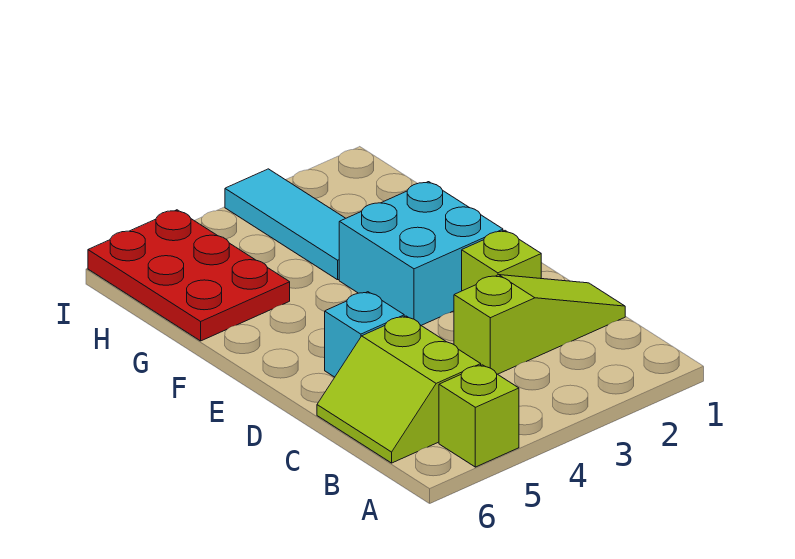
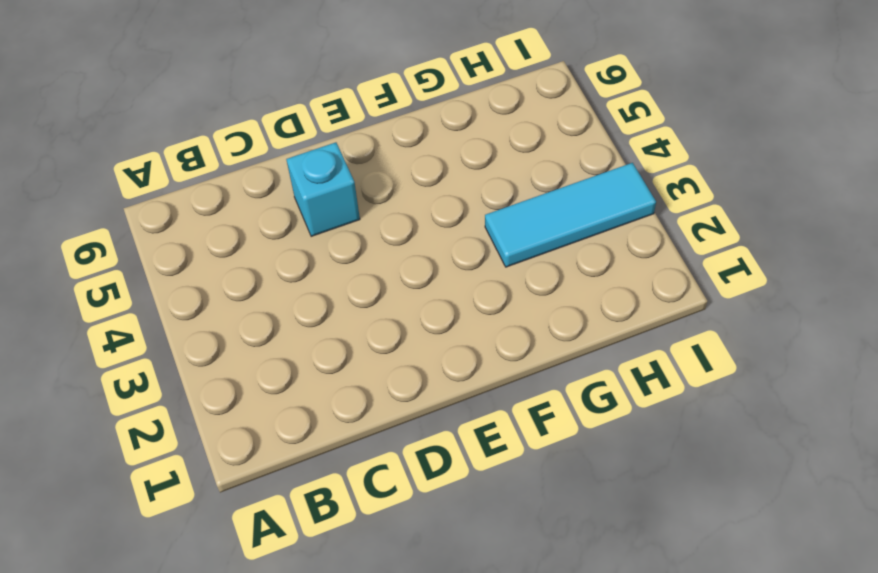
none -> lime 1x1 brick [439,365,519,467]
none -> lime 2x2 slope [317,316,481,463]

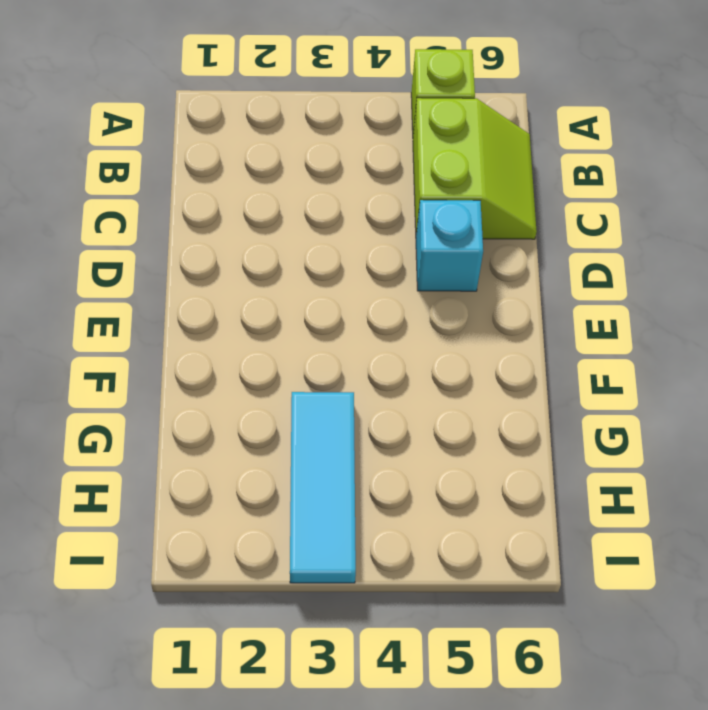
none -> lime 1x3 slope [454,275,625,374]
none -> lime 1x1 brick [462,231,541,291]

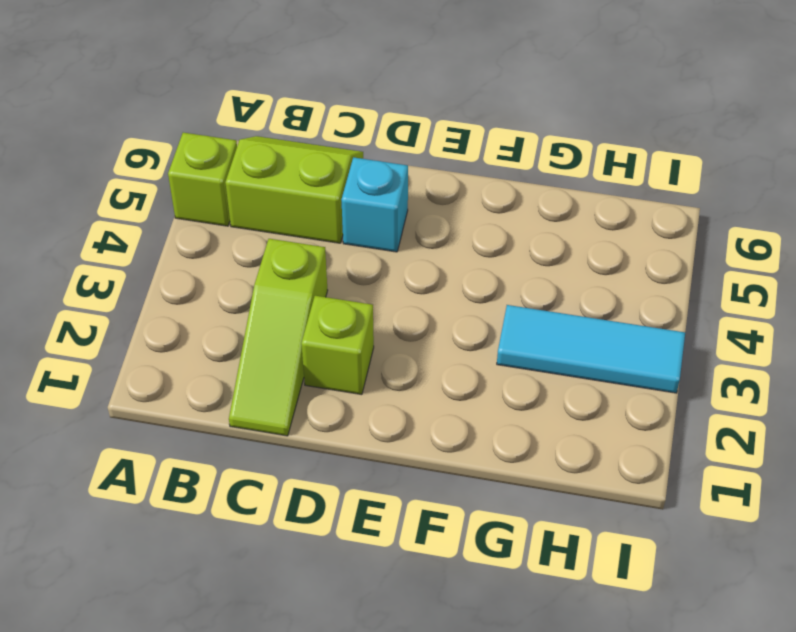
none -> cyan 2x2 brick [339,182,503,326]
none -> red 2x3 plate [88,210,290,341]

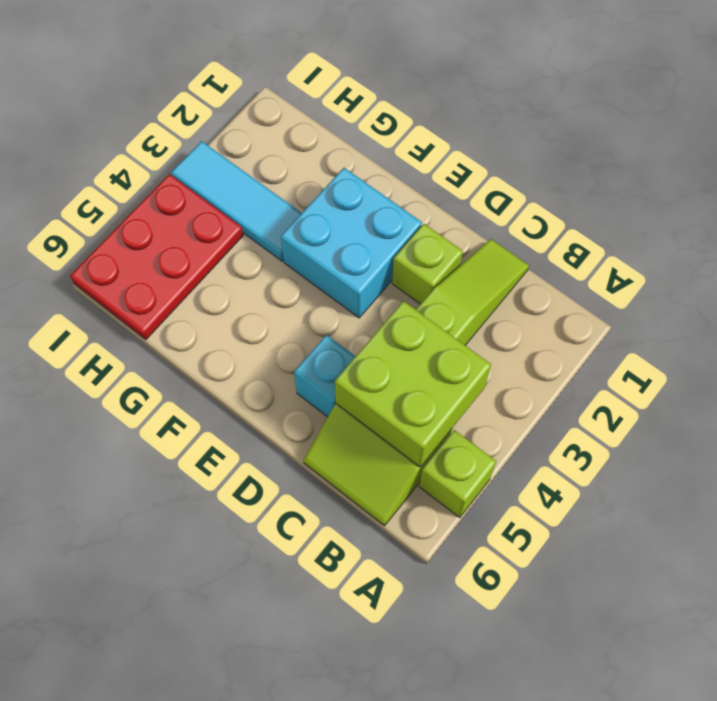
lime 2x2 brick [335,301,491,467] -> none
red 2x3 plate [70,174,243,340] -> red 2x3 plate turned to [88,210,290,341]

